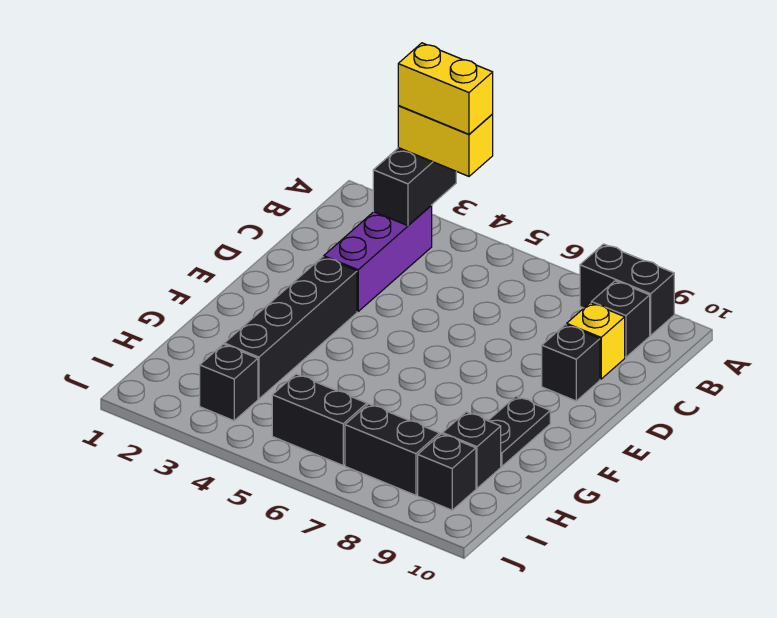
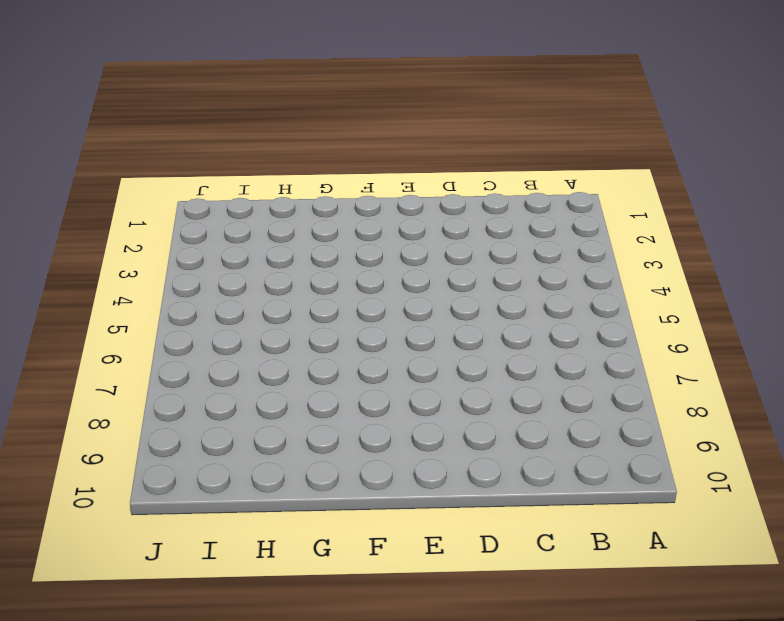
none -> black 1x2 brick [580,244,674,335]
none -> purple 1x3 brick [324,206,432,311]
none -> black 1x1 brick [591,281,650,357]

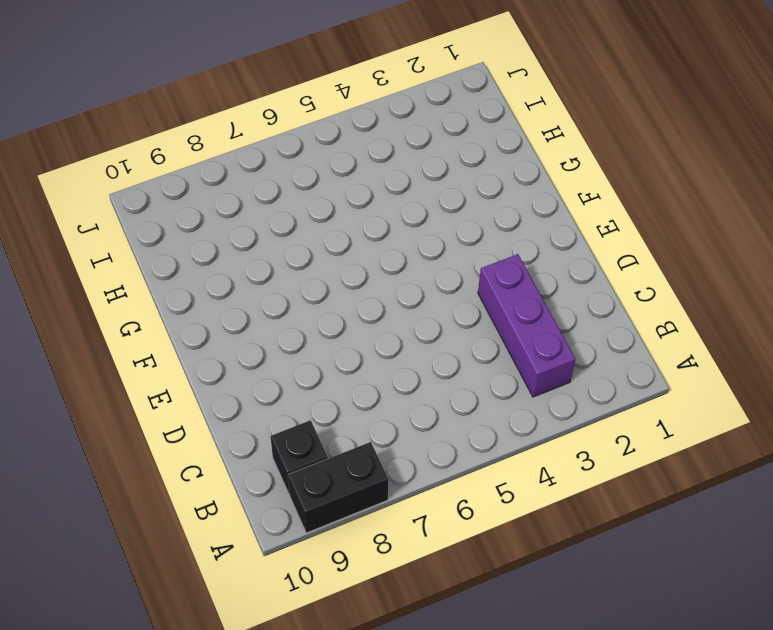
none -> yellow 1x1 brick [567,303,625,379]
none -> black 1x1 brick [542,325,600,401]
none -> black 1x4 brick [224,257,357,399]

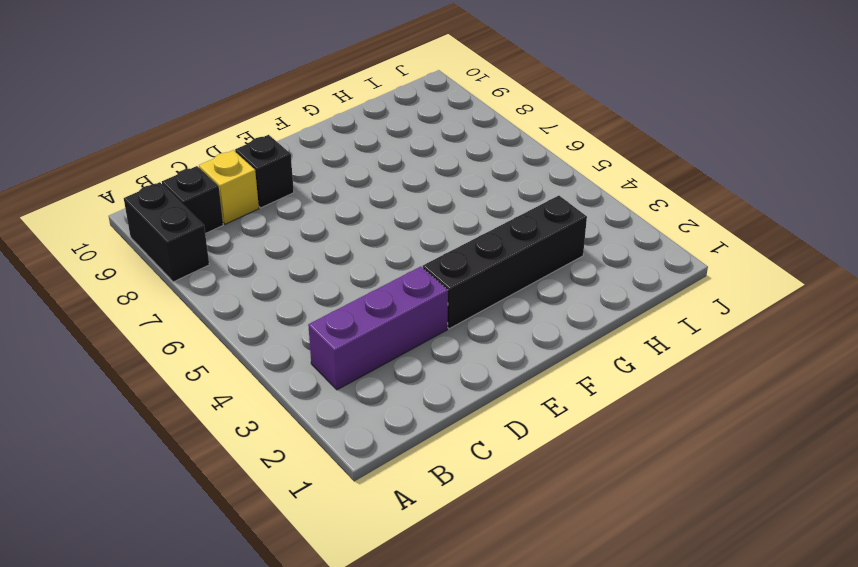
none -> black 1x2 plate [488,396,550,467]
none -> black 1x1 brick [442,412,501,488]
none -> black 1x1 brick [200,344,258,421]

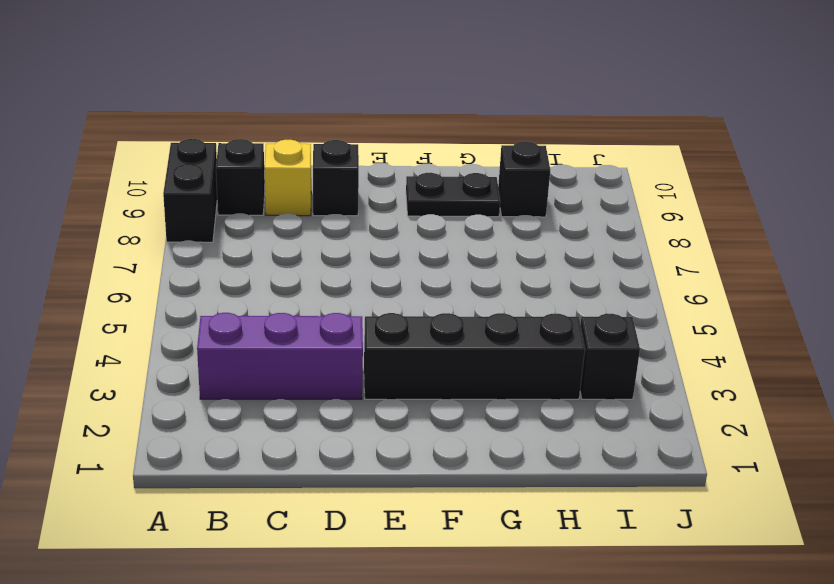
none -> black 1x2 brick [272,374,367,465]
none -> black 1x2 brick [345,404,440,495]
none -> black 1x1 brick [418,434,476,510]

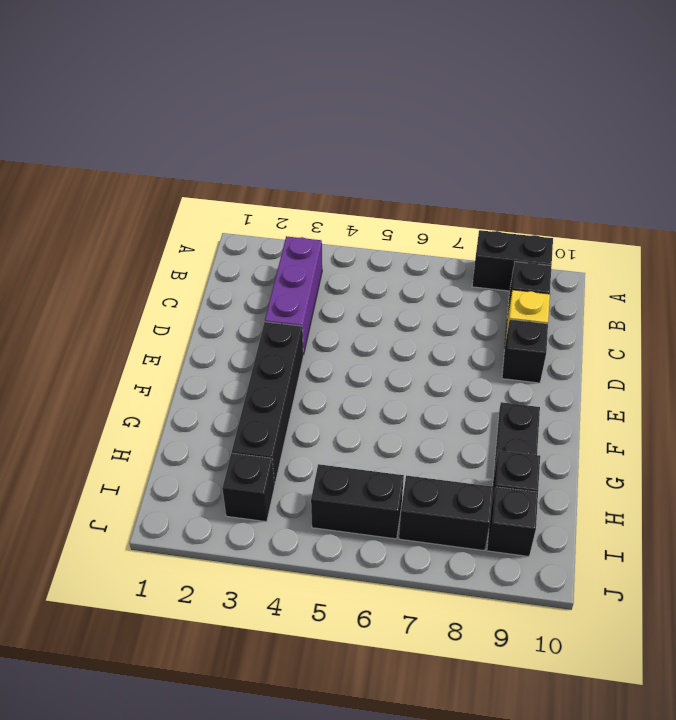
none -> black 1x2 brick [373,148,456,226]
none -> yellow 1x2 brick [398,105,493,176]
none -> yellow 1x2 brick [398,43,493,134]

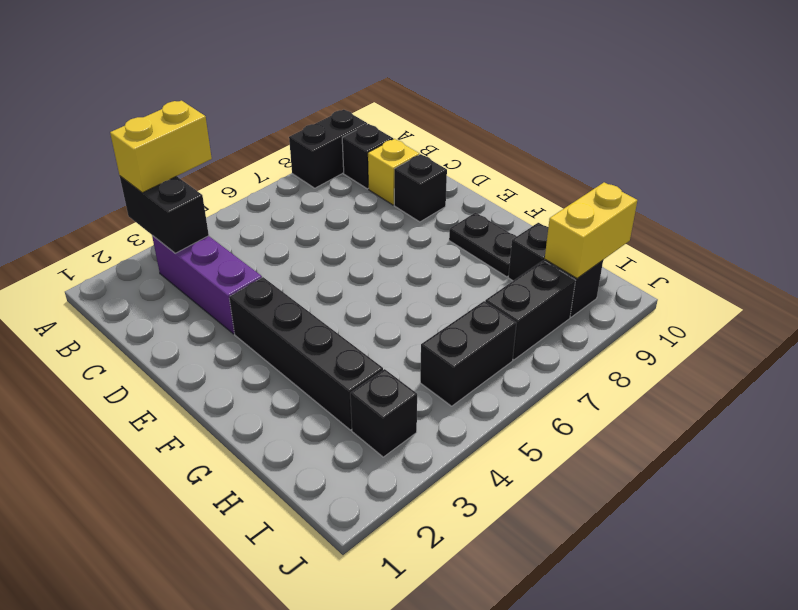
yellow 1x2 brick [545,182,637,278] -> yellow 1x2 brick moved to [398,43,493,134]

